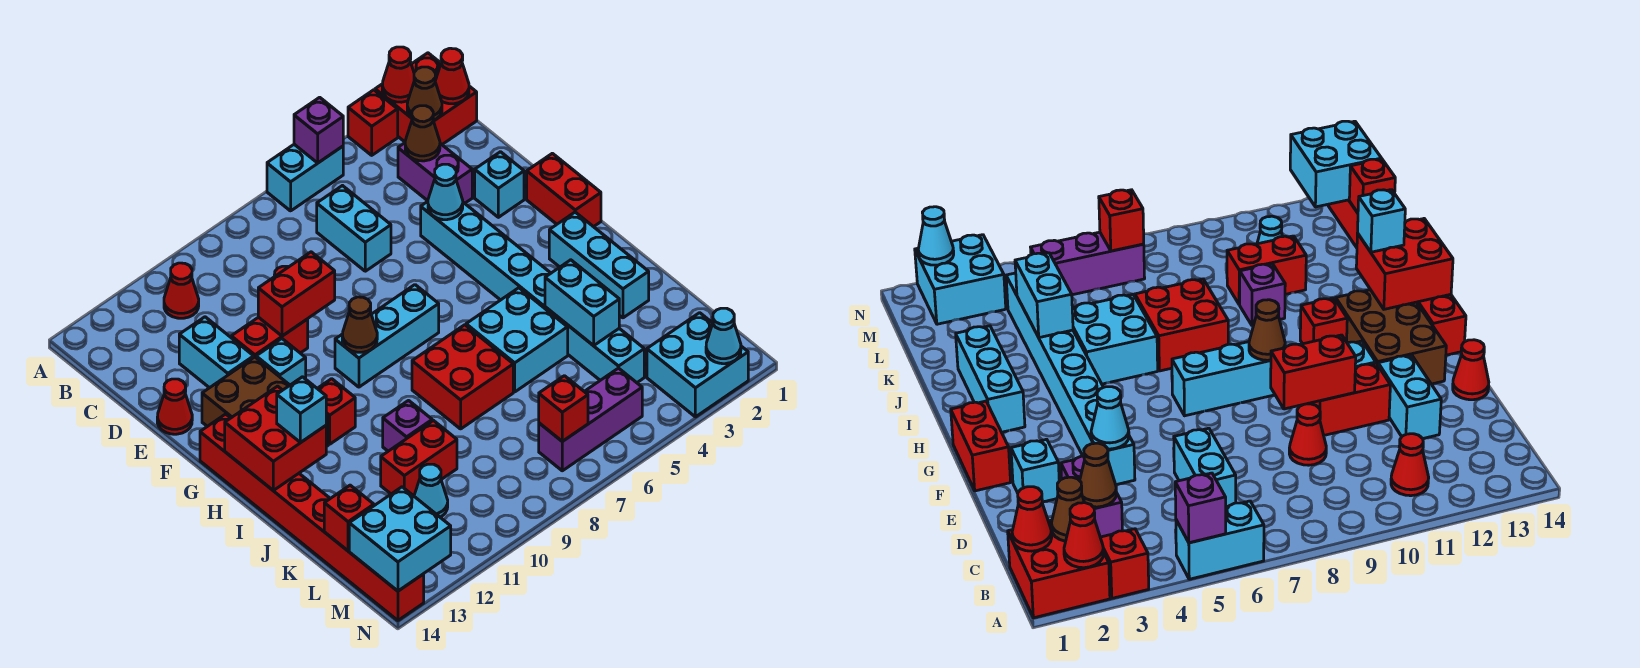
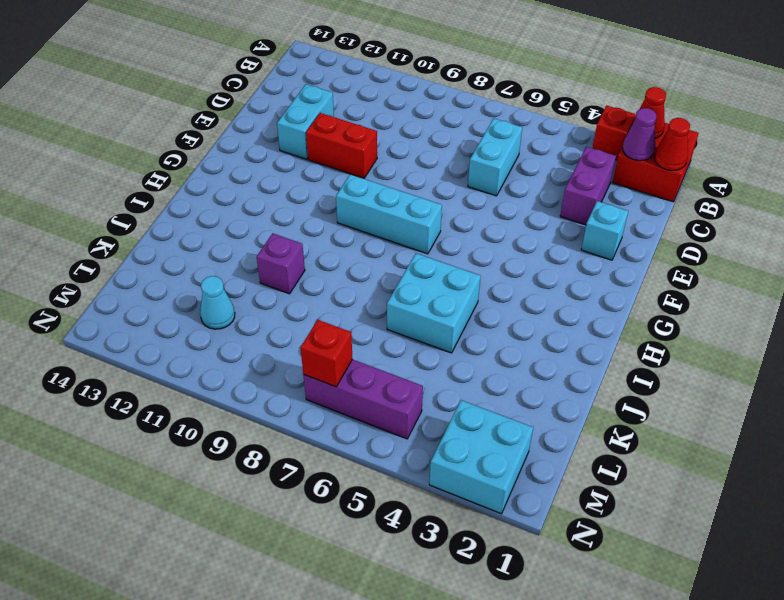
purple 1x1 cone [622,108,656,161] -> brown 1x1 cone [407,67,442,120]
none -> cyan 1x2 brick [267,144,343,211]
none -> red 1x1 cone [164,263,199,318]
none -> red 1x1 cone [1289,404,1326,465]
none -> cyan 1x8 brick [421,202,644,383]

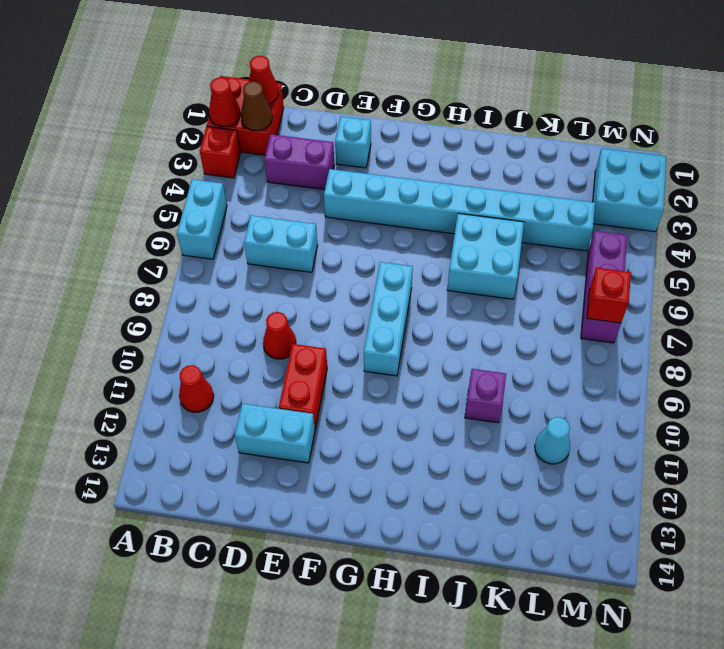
none -> red 1x1 cone [157,379,192,434]
none -> red 1x2 brick [527,153,601,227]
none -> cyan 1x1 brick [256,339,306,385]
none -> brown 2x3 brick [202,357,328,447]

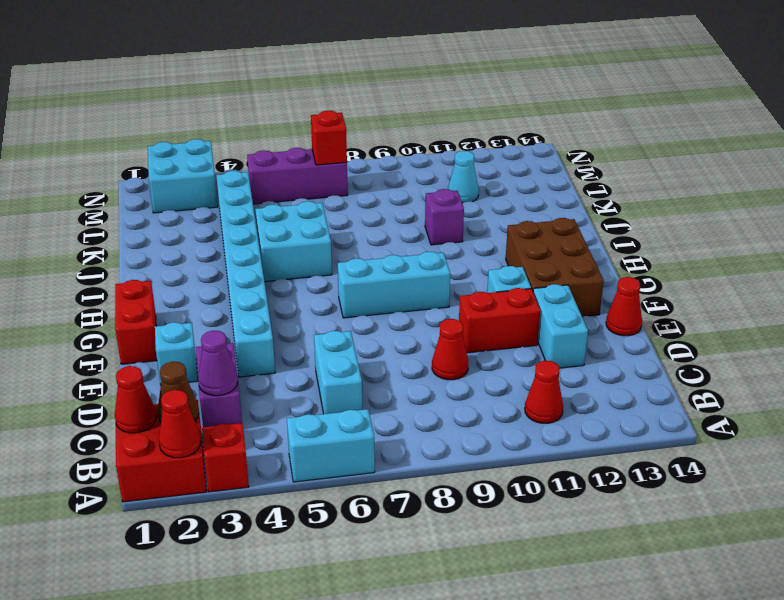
purple 1x1 cone [198,331,238,396] -> brown 1x1 cone [405,106,440,161]
none -> red 1x8 brick [200,414,424,620]
none -> cyan 1x3 brick [549,212,649,318]
none -> red 1x1 brick [317,379,355,444]
none -> red 2x2 brick [412,325,513,429]

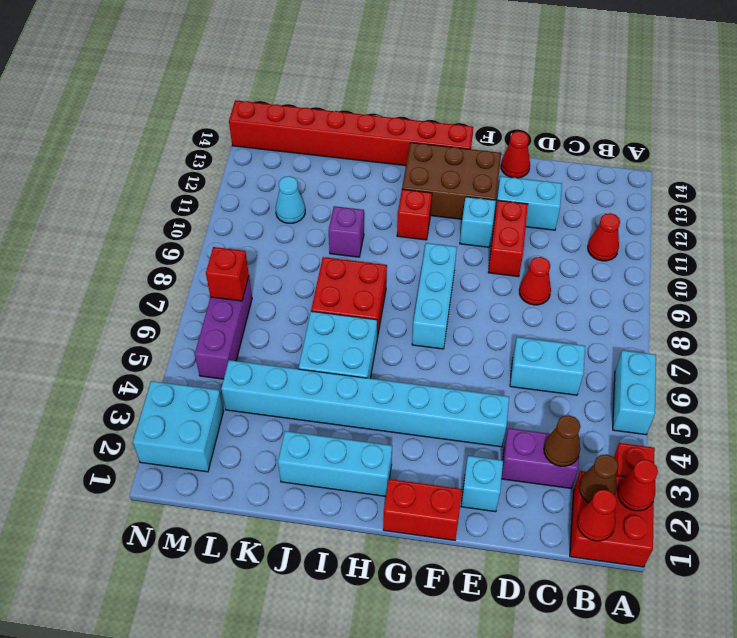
none -> red 1x2 brick [381,421,457,496]
none -> purple 1x1 brick [294,97,343,163]
none -> cyan 1x1 cone [428,164,463,220]
none -> red 1x2 brick [258,252,335,336]

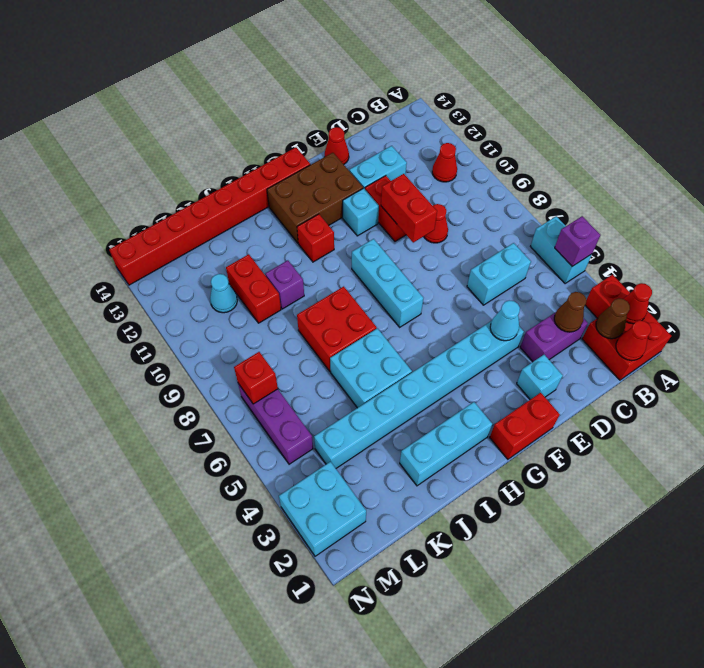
none -> brown 1x1 cone [342,297,377,352]
none -> red 2x2 brick [225,386,326,490]
none -> cyan 1x2 brick [545,260,619,346]
none -> red 1x1 brick [324,485,374,551]

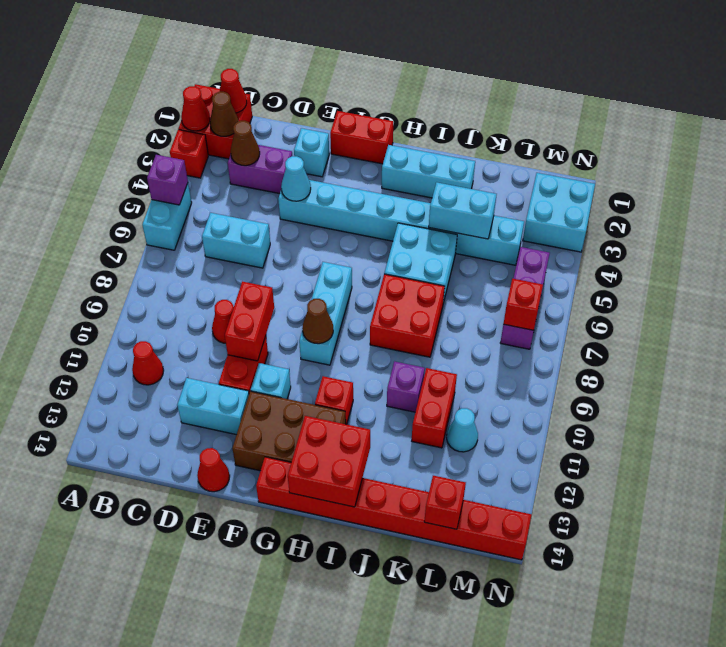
none -> cyan 2x2 brick [349,487,451,591]
none -> cyan 1x1 cone [706,308,741,364]
none -> cyan 1x1 brick [277,377,326,442]

